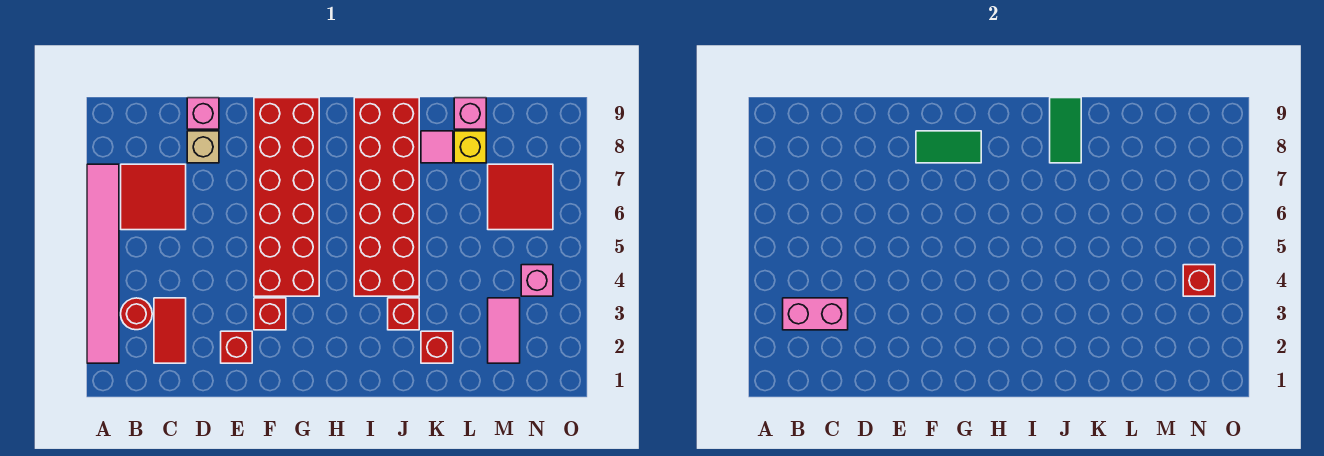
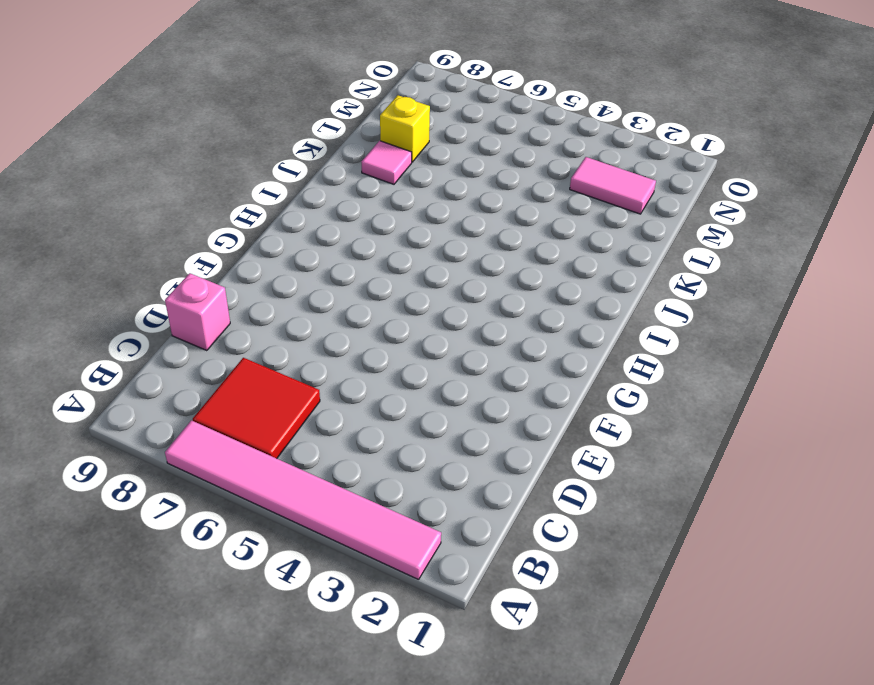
none -> red 1x1 round brick [121,298,152,330]
none -> red 1x2 tile [154,298,186,363]
none -> tan 1x1 brick [187,131,219,163]

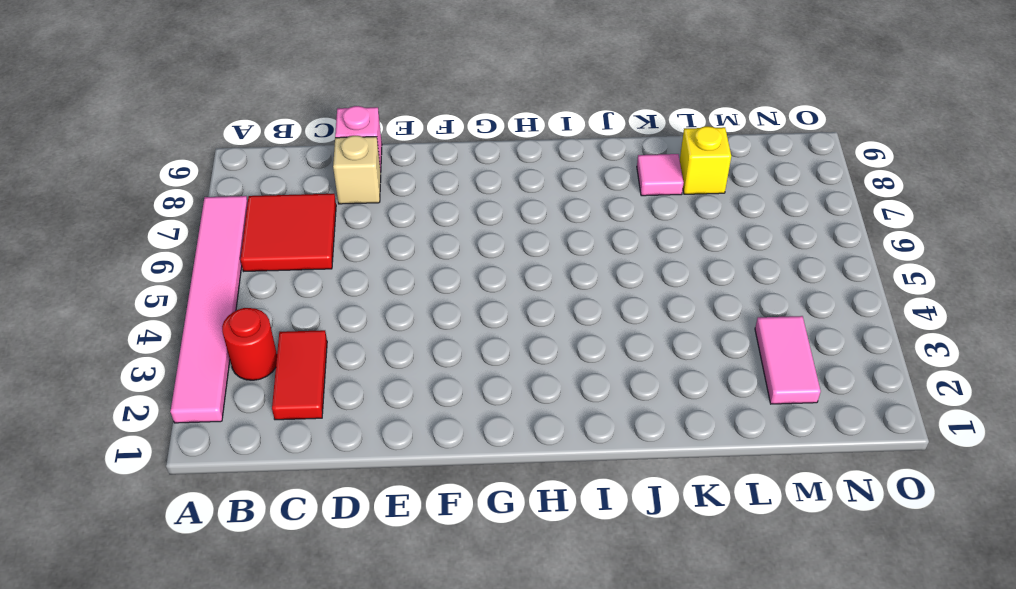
none -> red 1x1 brick [221,331,252,363]
none -> red 1x1 brick [254,298,286,330]
none -> red 2x6 brick [254,98,319,296]

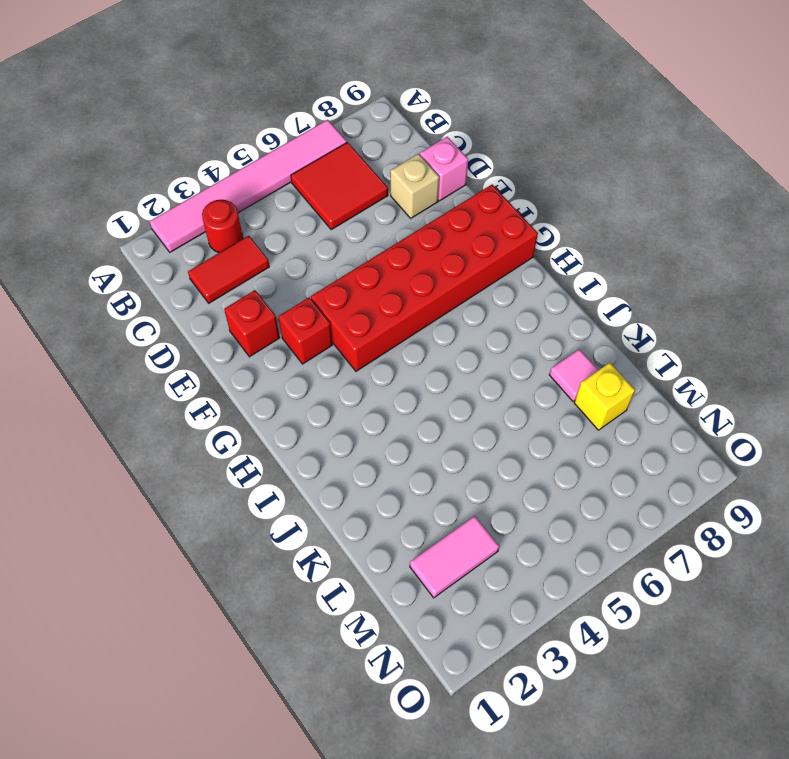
none -> red 2x6 brick [354,98,419,296]
none -> red 1x1 brick [388,298,419,330]
none -> red 1x1 brick [421,331,453,363]

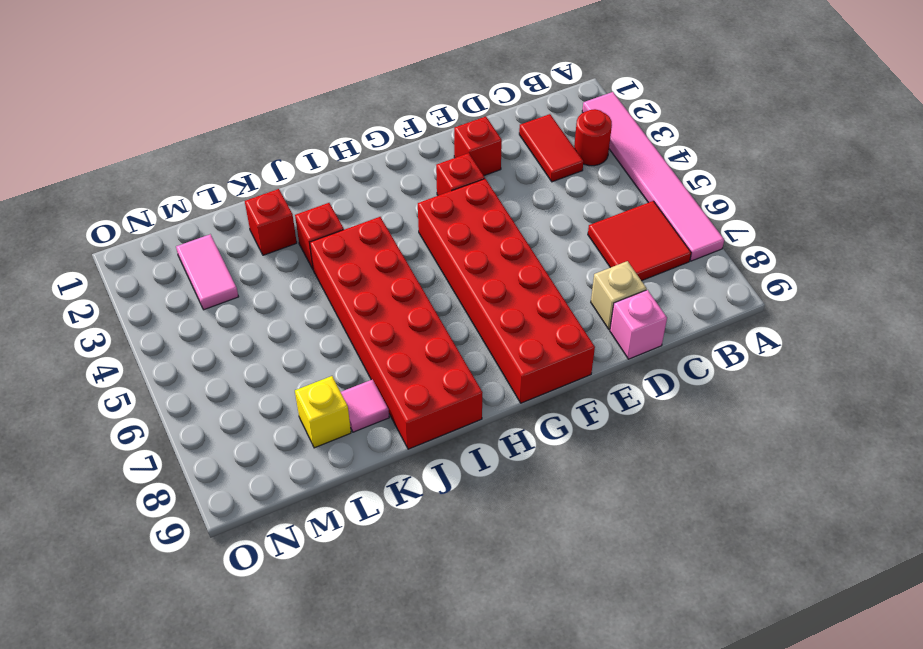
none -> pink 1x1 brick [454,98,486,129]
none -> red 2x2 tile [488,164,553,230]
none -> pink 1x1 brick [521,265,553,296]

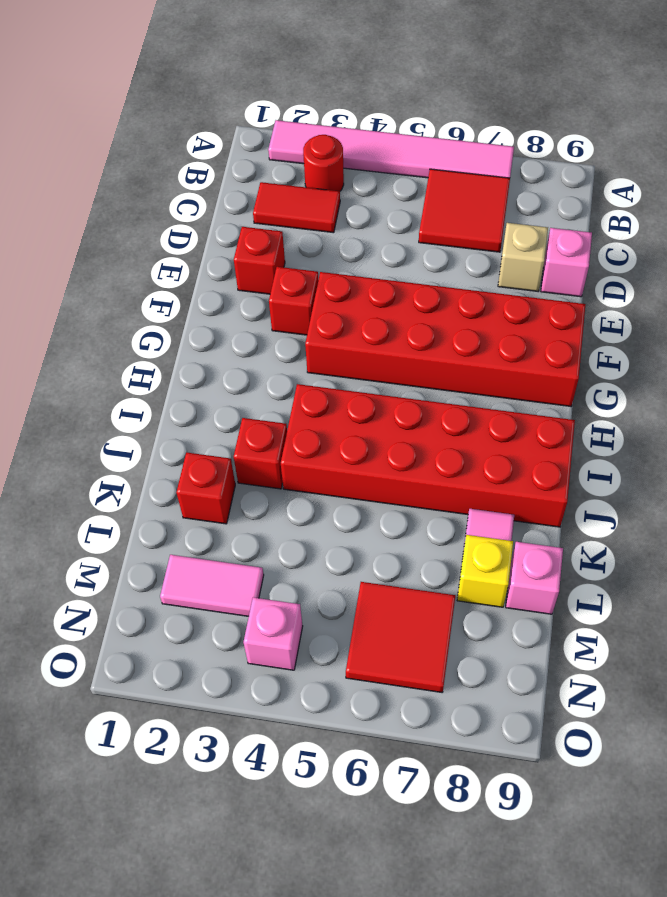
none -> pink 1x2 brick [783,298,848,330]
none -> green 1x2 tile [916,131,981,163]
none -> green 1x2 tile [1050,98,1081,163]

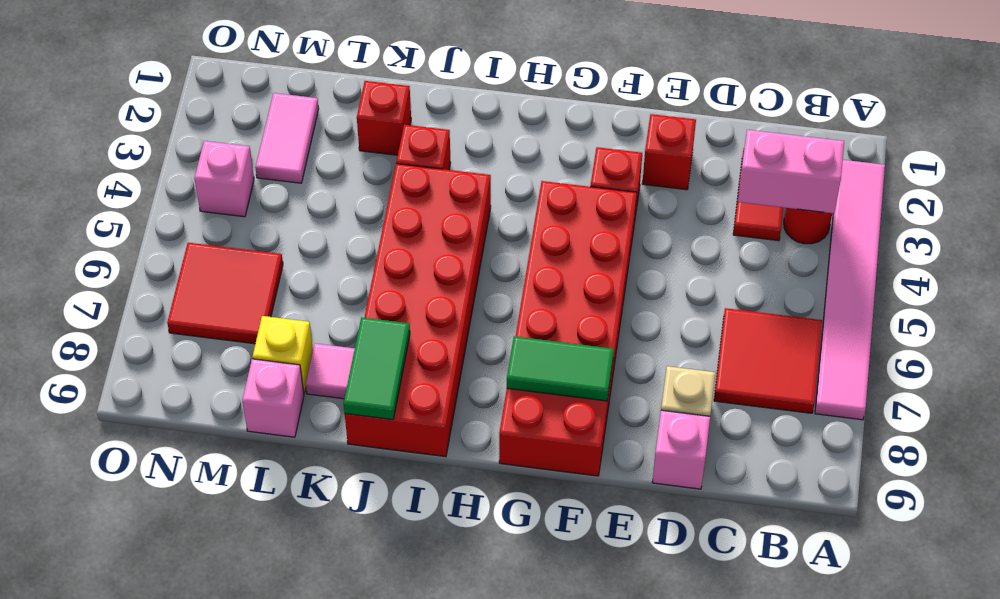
none -> red 1x1 brick [1183,265,1215,296]

